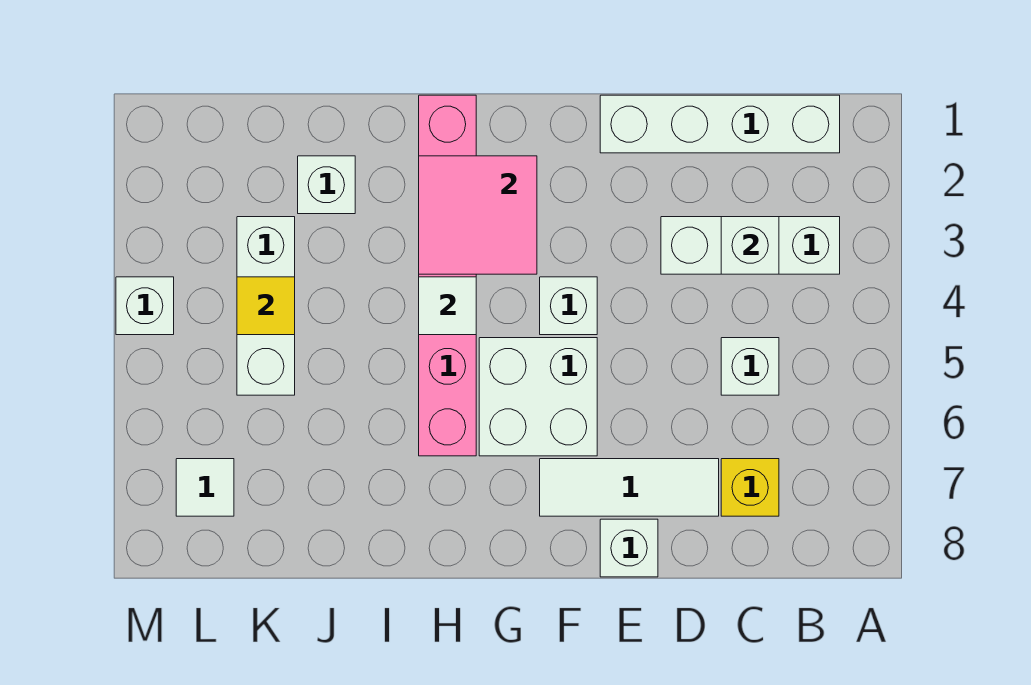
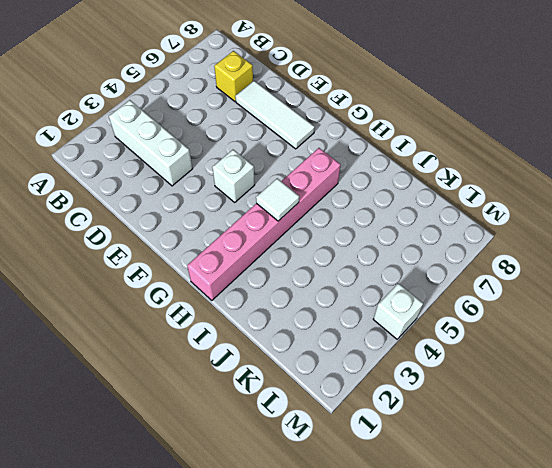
none -> white 1x4 brick [600,95,840,153]
none -> white 1x1 brick [721,338,779,395]
none -> white 1x1 brick [600,519,658,577]

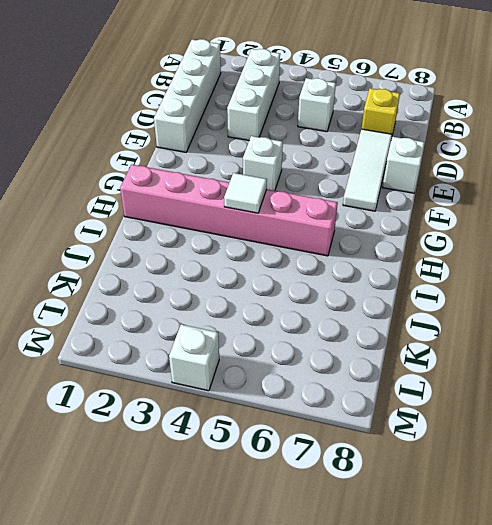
none -> white 2x2 brick [479,338,597,456]
none -> white 1x1 brick [298,156,355,214]
none -> white 1x3 brick [237,217,295,395]

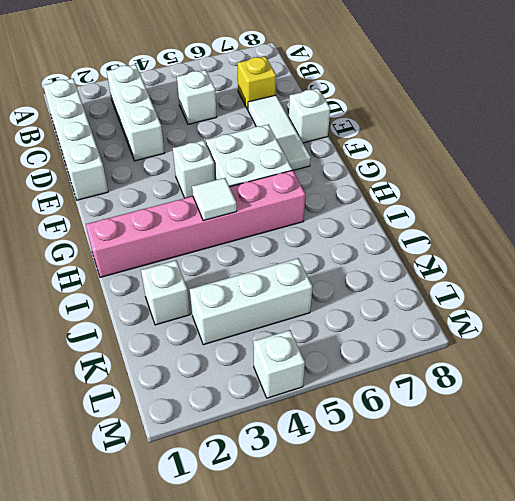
none -> white 1x1 tile [176,459,234,516]
none -> white 1x1 brick [721,217,779,274]
none -> pink 2x2 tile [419,156,537,274]

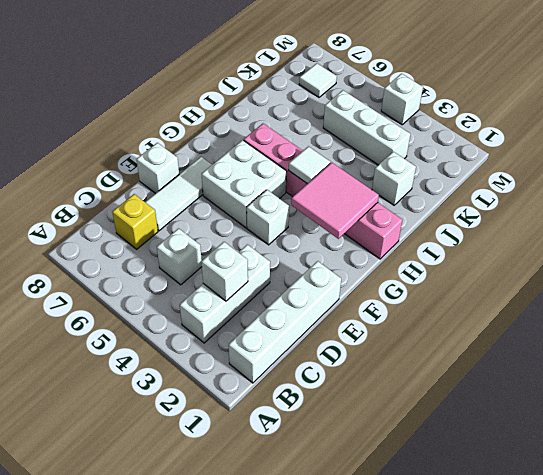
none -> yellow 1x1 tile [237,277,295,335]

